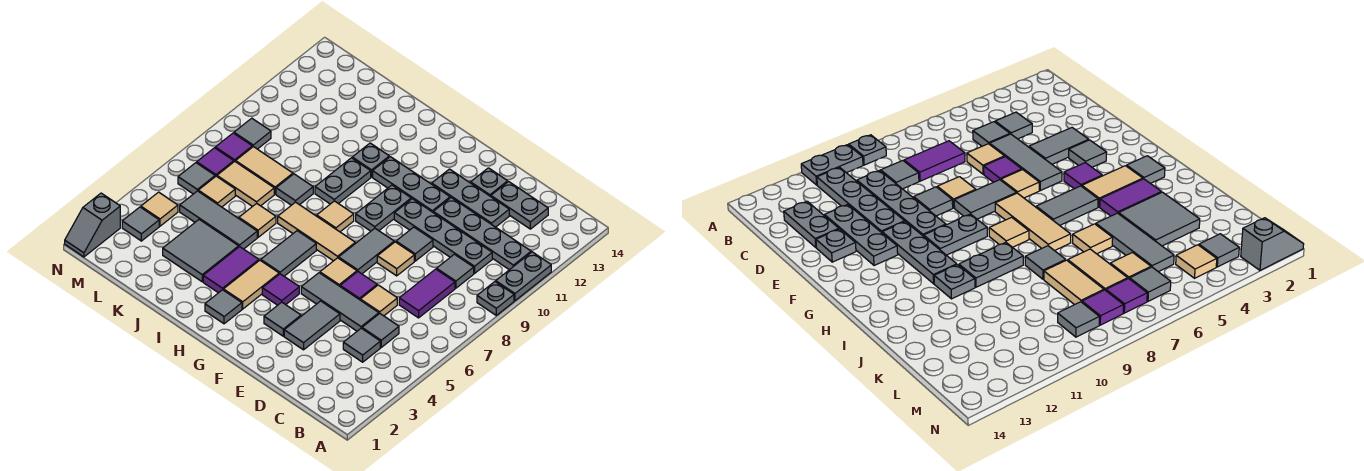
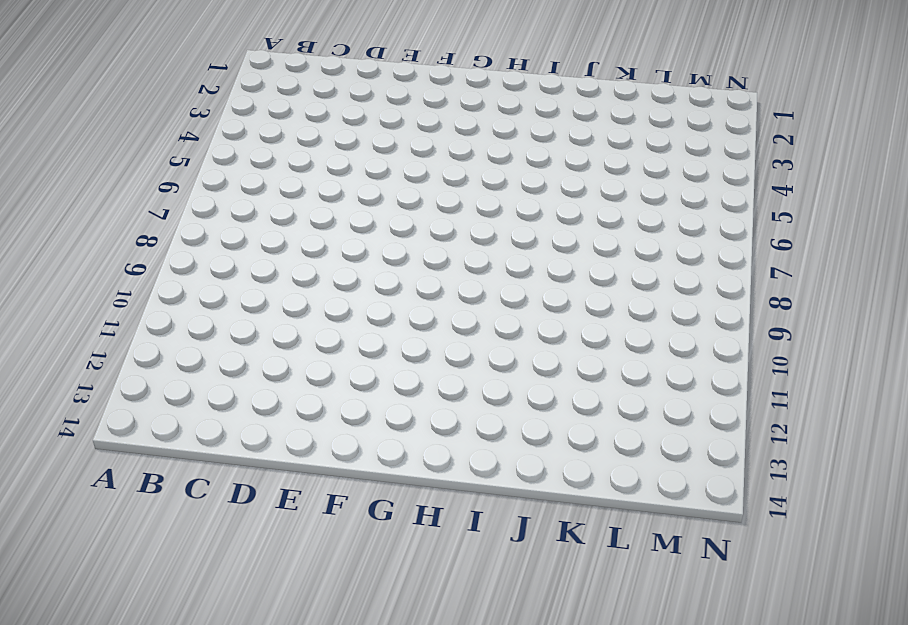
none -> grey 1x1 plate [477,282,514,315]
none -> grey 1x2 plate [496,252,551,301]
none -> grey 1x4 plate [433,198,531,270]
none -> grey 1x1 tile [343,328,380,362]

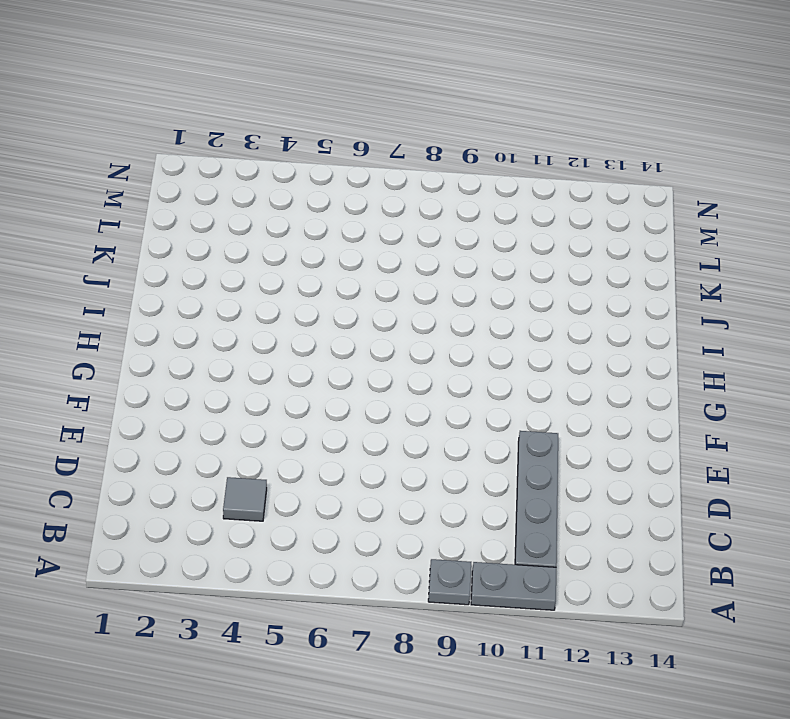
none -> grey 1x1 tile [362,314,399,347]
none -> purple 1x2 tile [399,269,455,318]
none -> grey 1x1 tile [437,254,474,288]
none -> grey 1x4 plate [394,199,492,273]

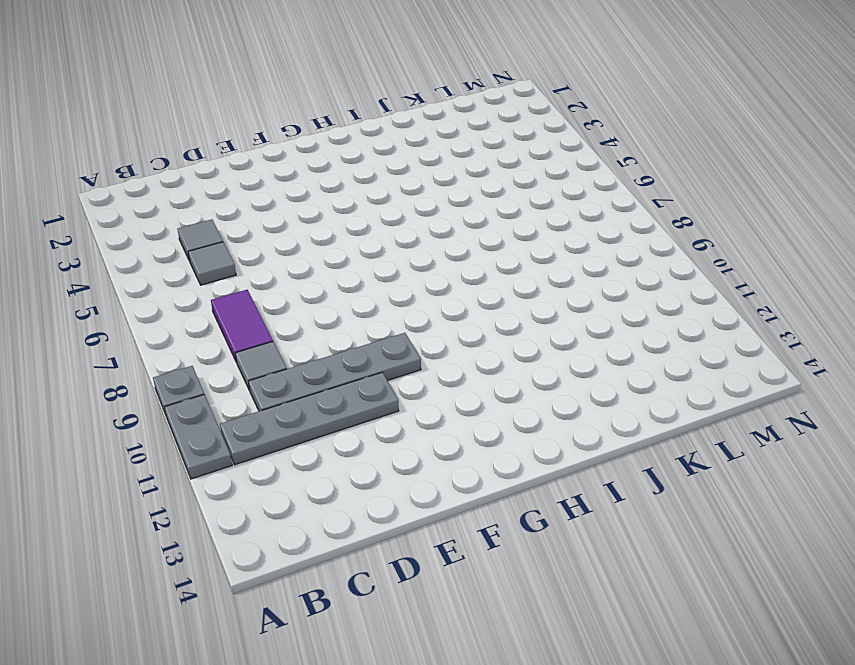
none -> grey 1x2 plate [491,182,548,229]
none -> grey 1x3 tile [301,273,379,331]
none -> tan 1x1 tile [360,285,397,316]
none -> grey 1x3 plate [432,169,509,227]

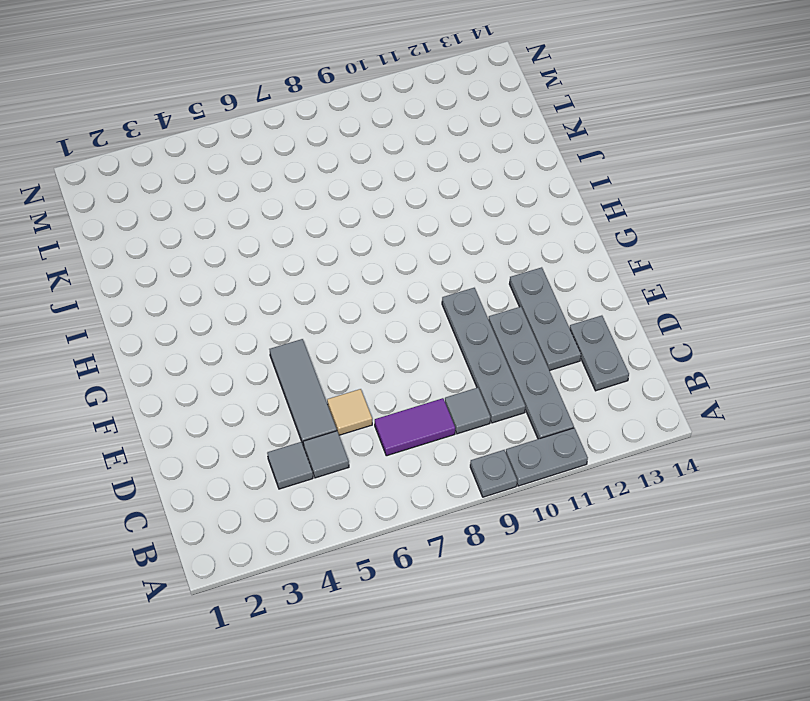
none -> grey 1x2 tile [284,301,340,350]
none -> purple 1x1 tile [340,272,377,300]
none -> tan 1x1 tile [377,242,414,276]
none -> grey 1x1 tile [396,227,433,261]

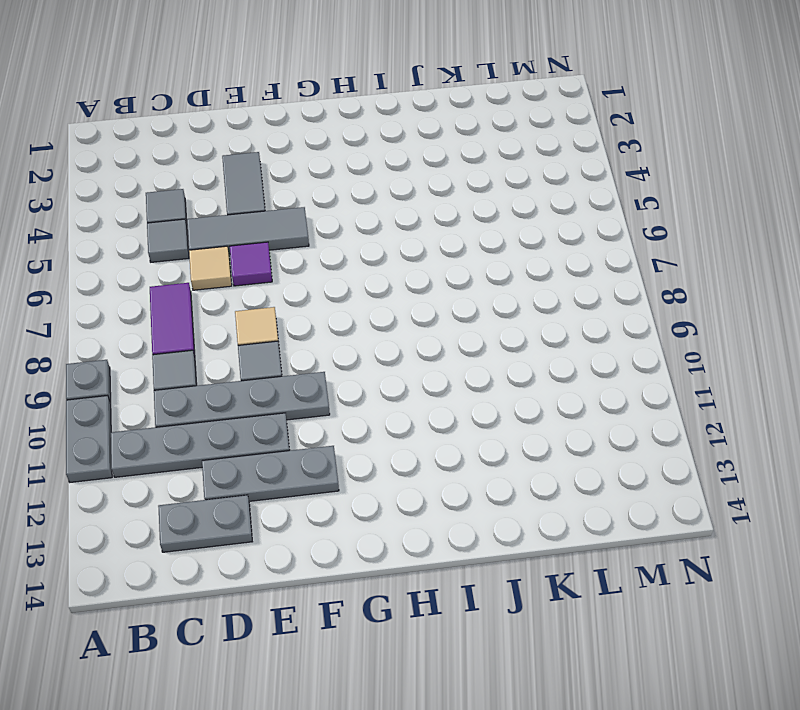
none -> grey 1x1 plate [471,168,508,197]
none -> grey 1x1 tile [264,302,301,336]
none -> tan 1x1 tile [320,258,357,286]
none -> grey 1x2 tile [339,228,394,274]

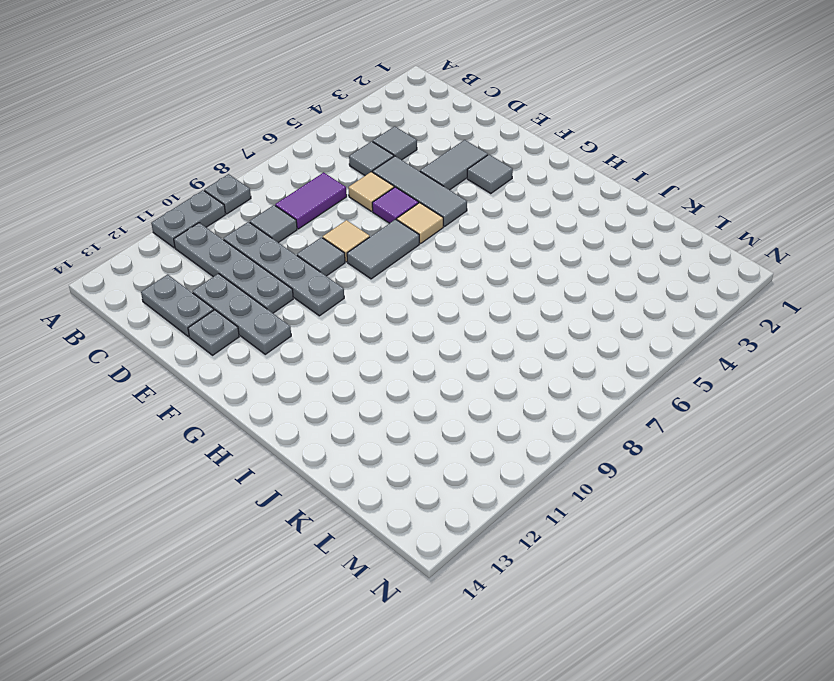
none -> grey 1x3 plate [373,157,450,212]
none -> purple 1x1 tile [262,274,299,305]
none -> tan 1x3 tile [278,202,355,261]
none -> grey 1x2 plate [356,185,411,231]

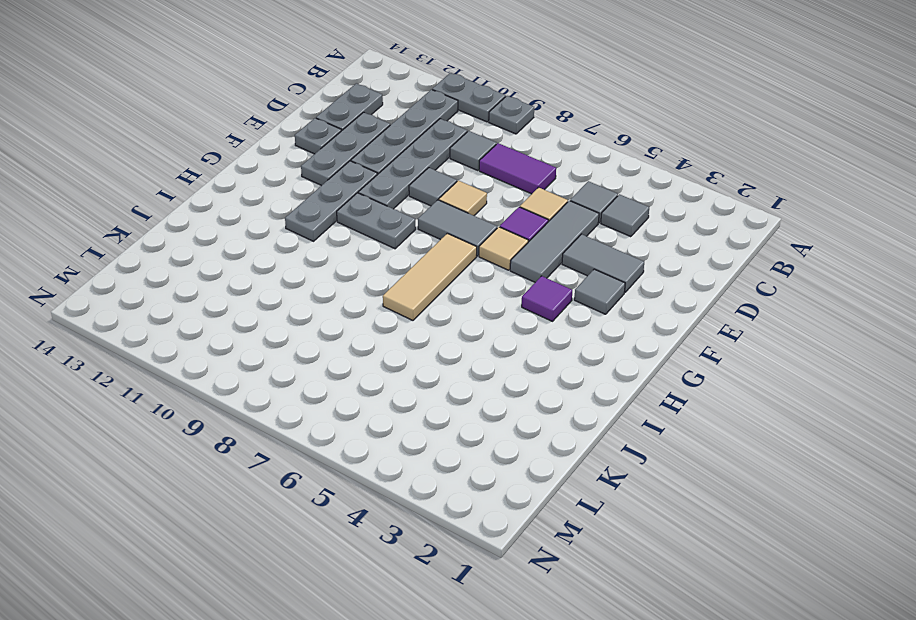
none -> grey 1x1 tile [205,290,242,324]
none -> tan 1x2 tile [224,260,279,309]
none -> grey 1x2 tile [261,231,316,276]
none -> tan 1x1 tile [317,201,354,232]

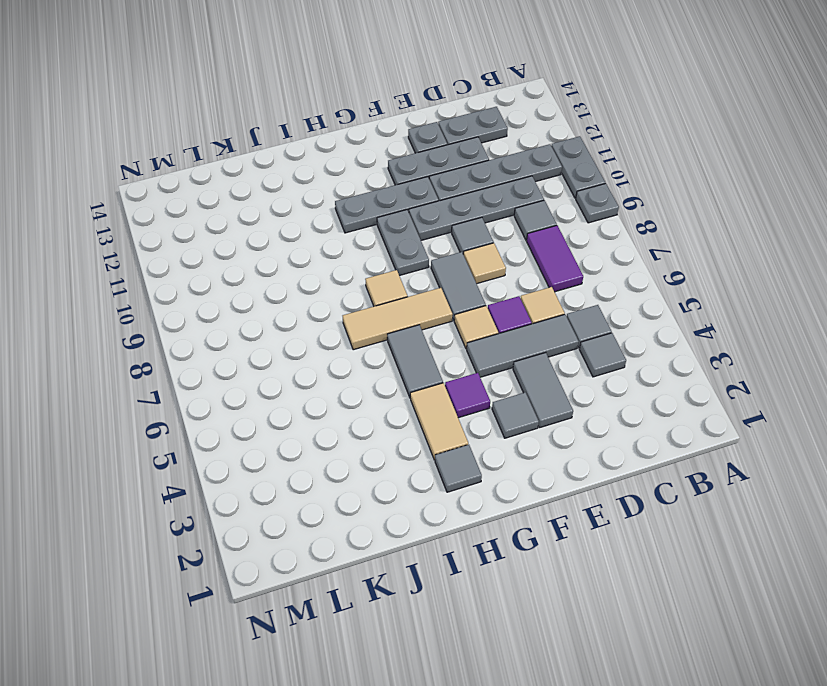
none -> purple 1x2 tile [203,247,259,293]
none -> grey 1x2 plate [315,158,371,204]
none -> grey 1x1 plate [352,143,389,177]
none -> grey 2x2 tile [163,220,239,282]

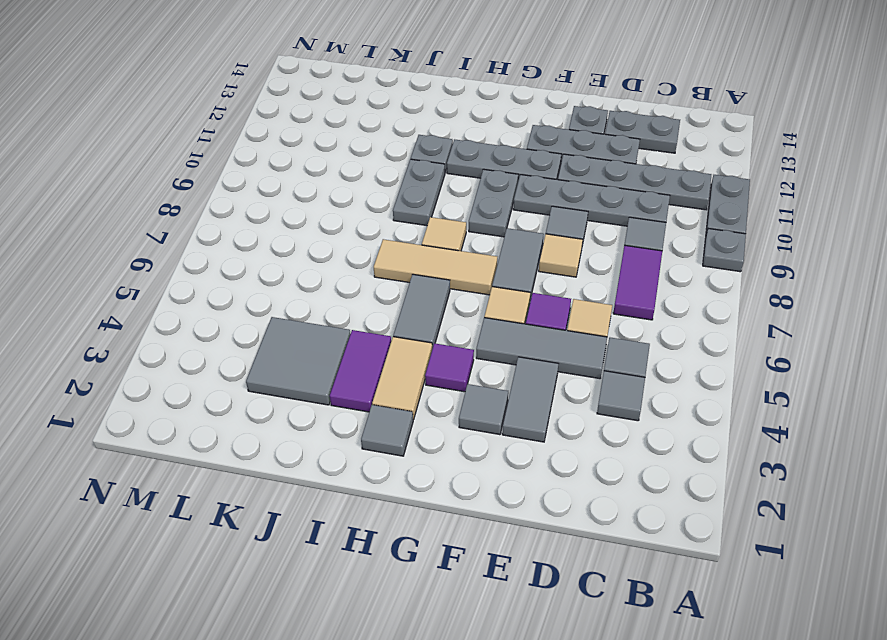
none -> grey 1x3 tile [180,191,257,249]
none -> tan 1x1 tile [239,203,276,237]
none -> grey 1x1 tile [276,174,313,205]
none -> tan 1x2 tile [217,162,274,207]

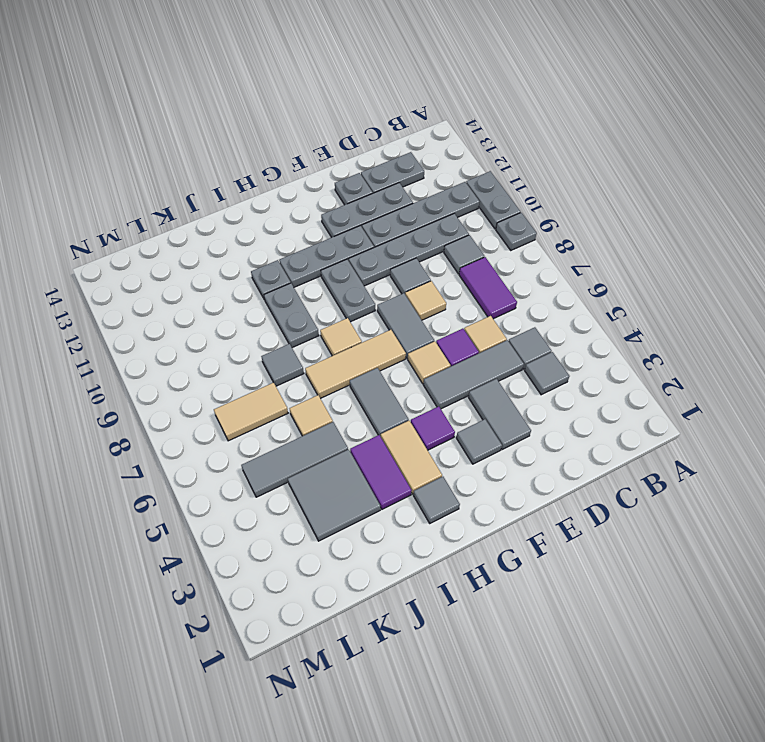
none -> tan 1x2 tile [236,147,293,194]
none -> tan 1x1 tile [198,176,235,207]
none -> grey 1x1 tile [122,207,159,241]
none -> tan 1x1 tile [141,192,178,226]

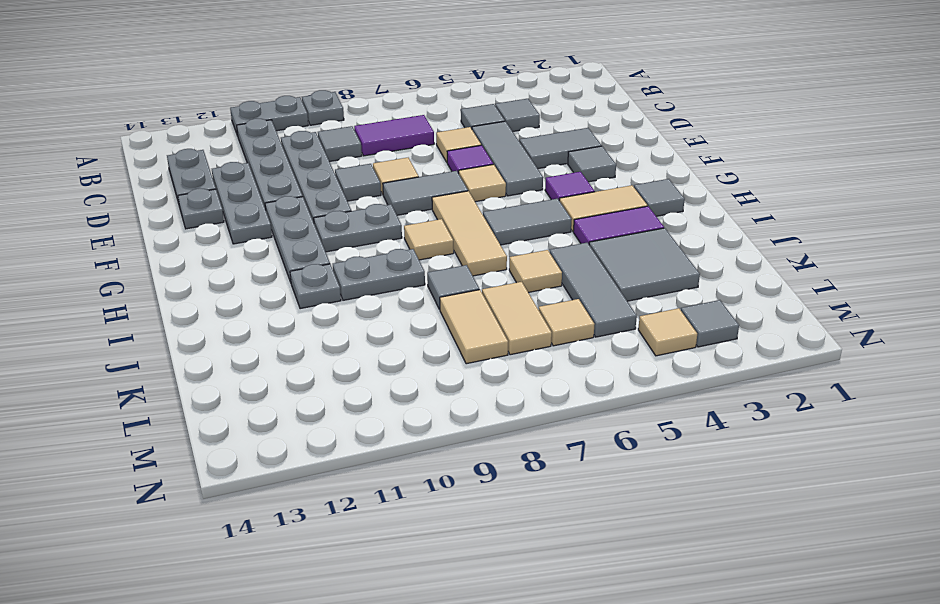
none -> grey 1x1 tile [178,163,215,194]
none -> purple 1x1 tile [197,148,234,177]
none -> purple 1x1 tile [215,133,252,162]
none -> grey 1x1 tile [234,118,271,149]

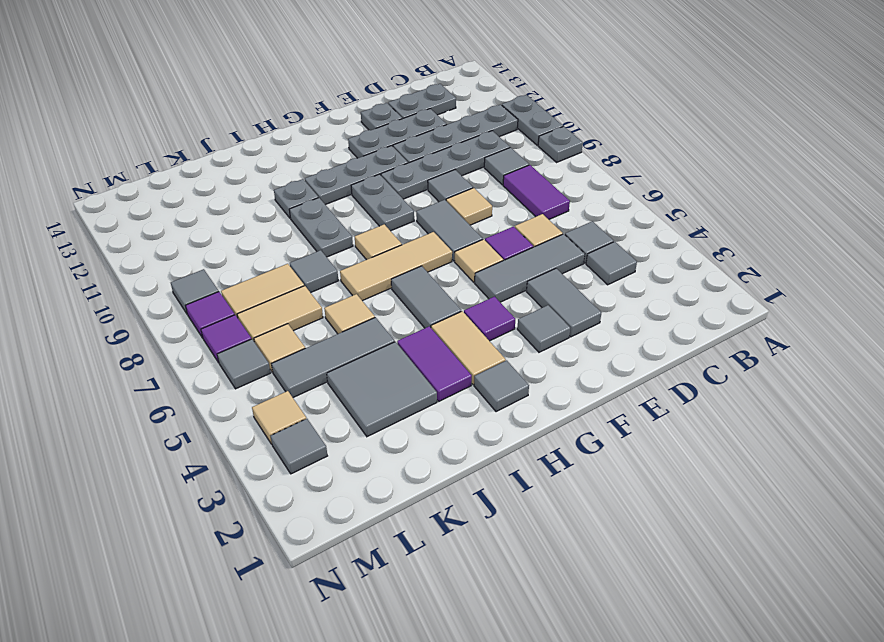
none -> grey 1x2 slope [65,193,120,257]

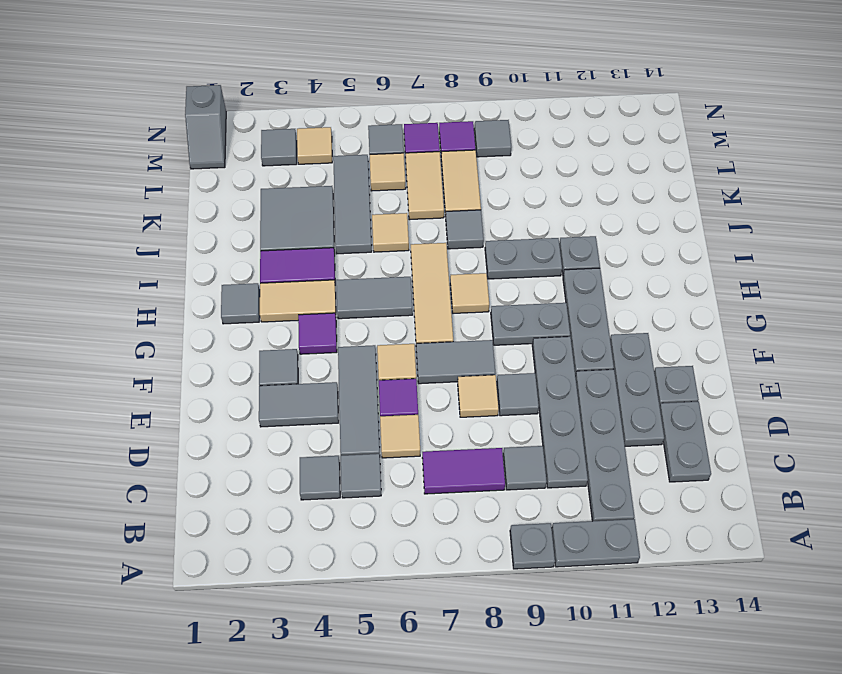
grey 1x2 slope [185,85,226,169] -> grey 1x2 slope turned to [65,193,120,257]

